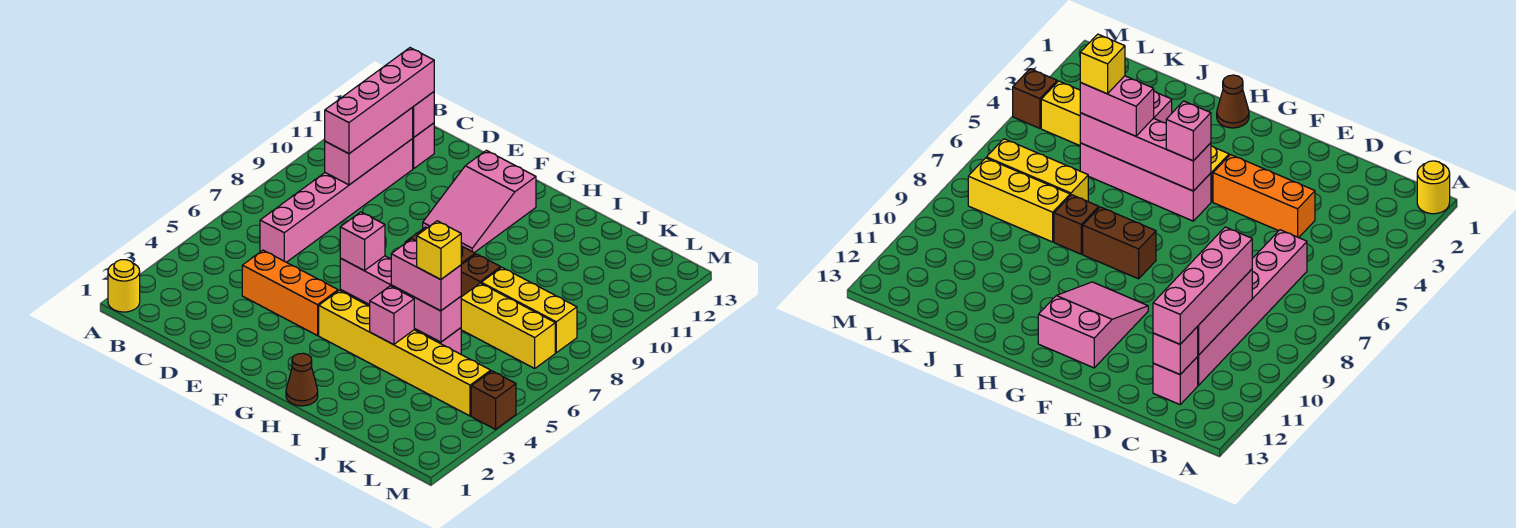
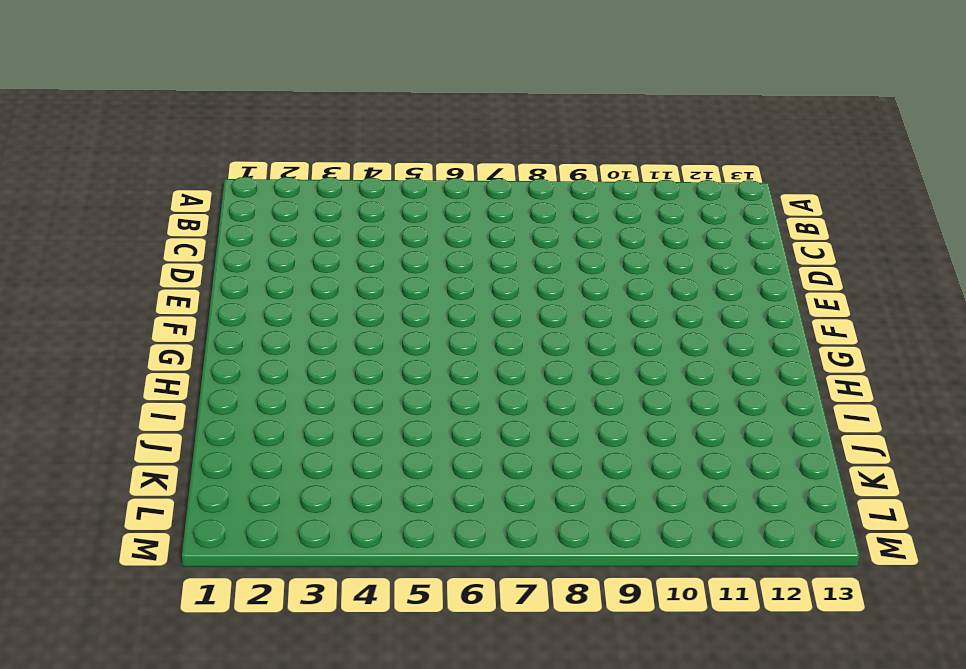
none -> yellow 1x1 round brick [108,260,140,312]
none -> pink 1x6 brick [260,139,413,262]
none -> pink 1x1 brick [412,123,434,169]

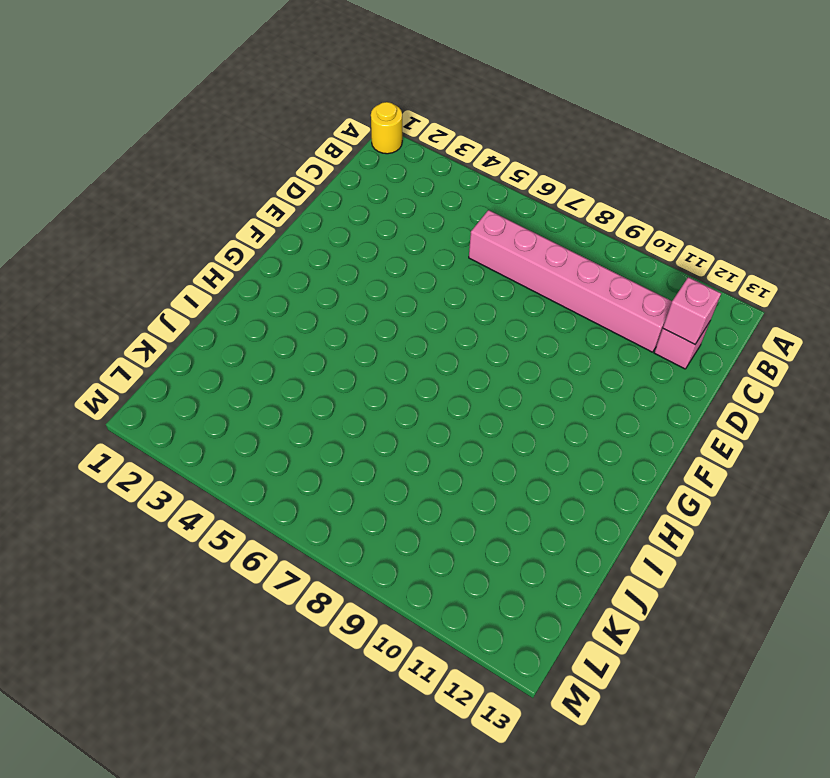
none -> orange 1x3 brick [242,250,338,336]
none -> pink 2x3 slope [423,150,536,253]
none -> yellow 1x6 brick [319,290,491,416]

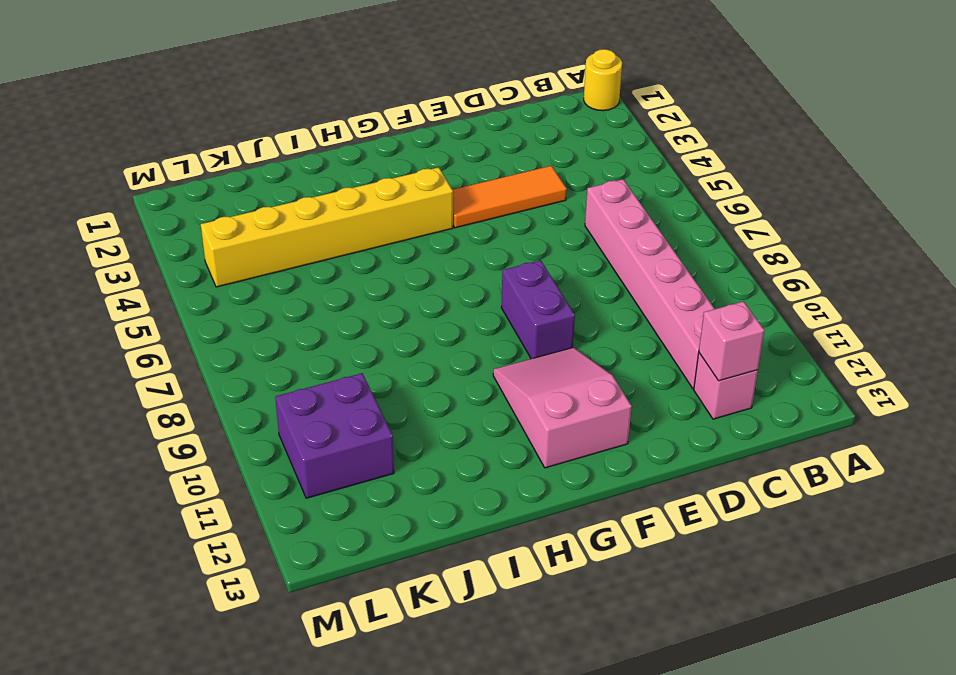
orange 1x3 tile [453,166,567,228] -> orange 1x3 brick [242,250,338,336]
purple 1x2 brick [501,260,575,359] -> none
purple 2x2 brick [275,373,394,498] -> none
none -> pink 1x4 brick [1080,143,1211,221]
none -> brown 1x2 brick [1083,207,1156,279]
none -> brown 1x1 cone [286,353,318,406]

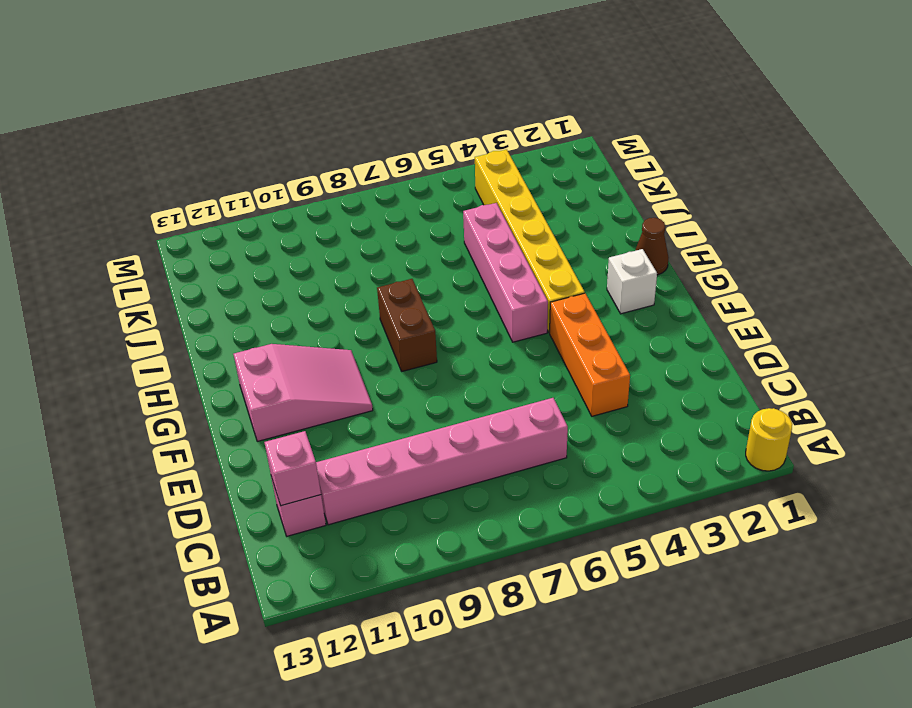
white 1x1 brick [607,249,657,314] -> none
none -> brown 1x1 brick [461,254,501,297]
none -> yellow 1x3 brick [461,283,555,368]
none -> yellow 1x3 brick [481,267,577,353]

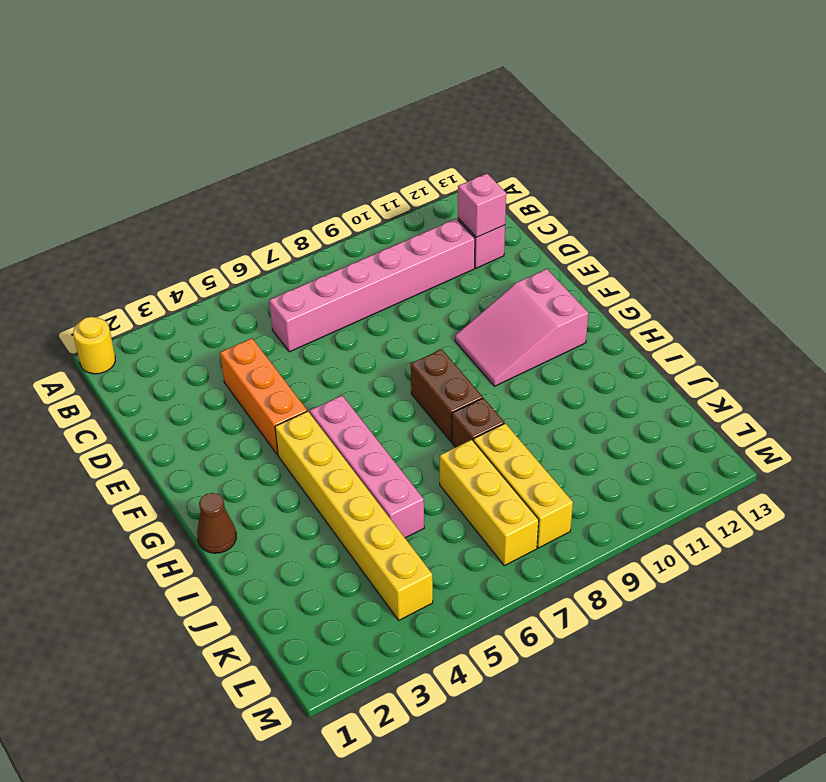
none -> brown 1x1 brick [471,371,516,429]
none -> pink 1x3 brick [325,108,413,185]
none -> pink 1x4 brick [340,256,461,342]

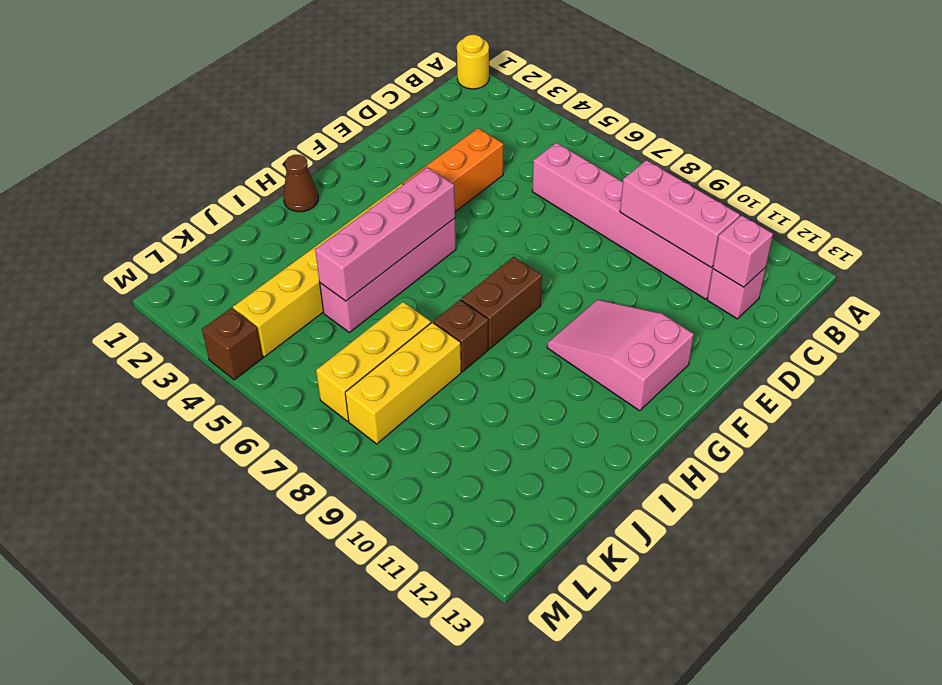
none -> pink 1x1 brick [370,286,414,345]
none -> pink 1x4 brick [325,48,434,154]
none -> pink 1x1 brick [340,212,385,270]

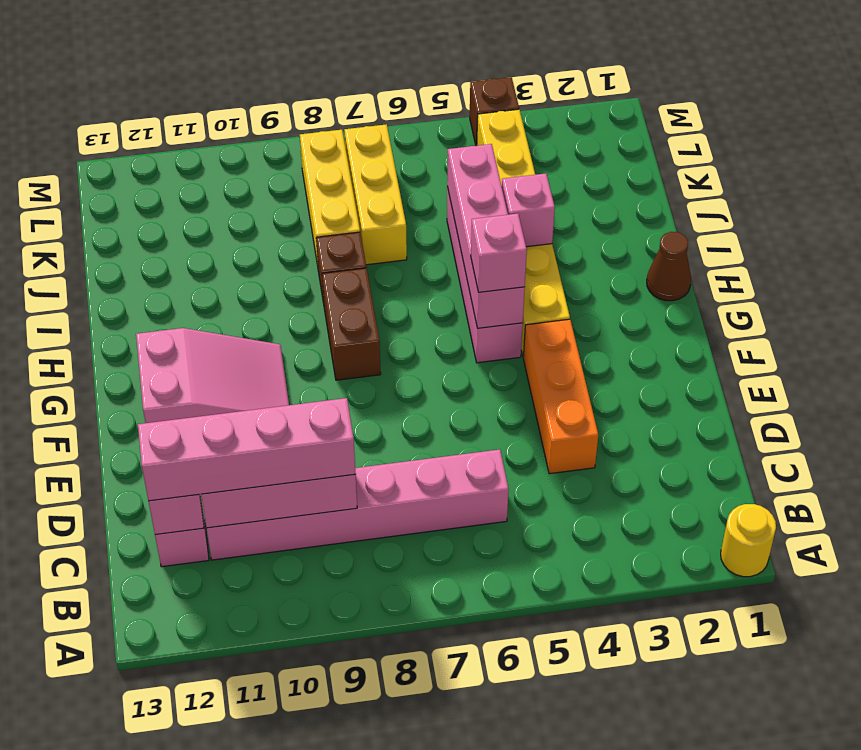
none -> pink 1x2 brick [391,239,461,311]
none -> yellow 1x1 brick [417,221,461,280]

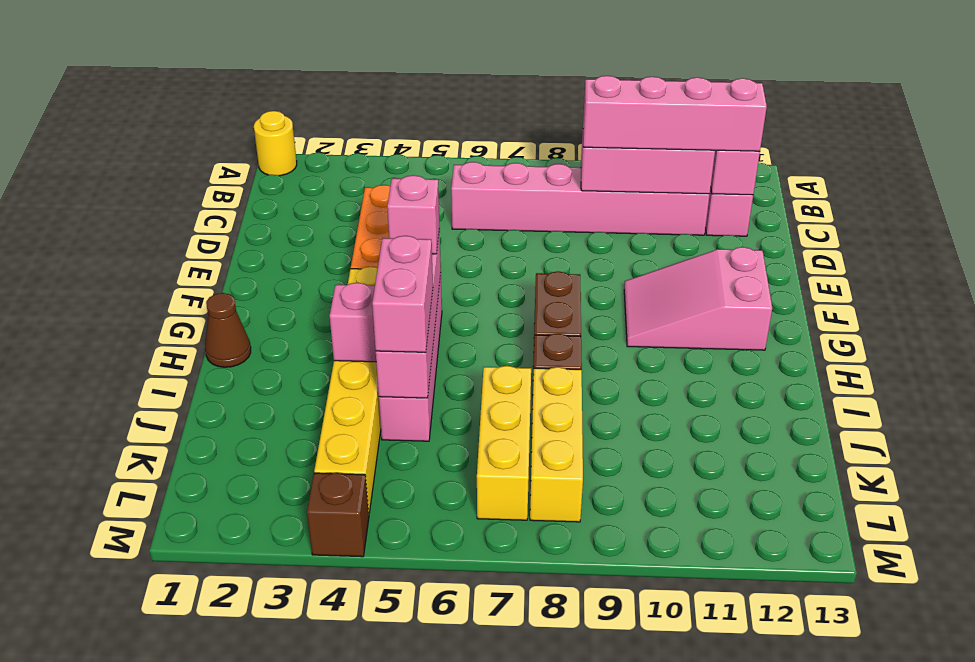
none -> yellow 1x1 brick [417,221,461,280]

